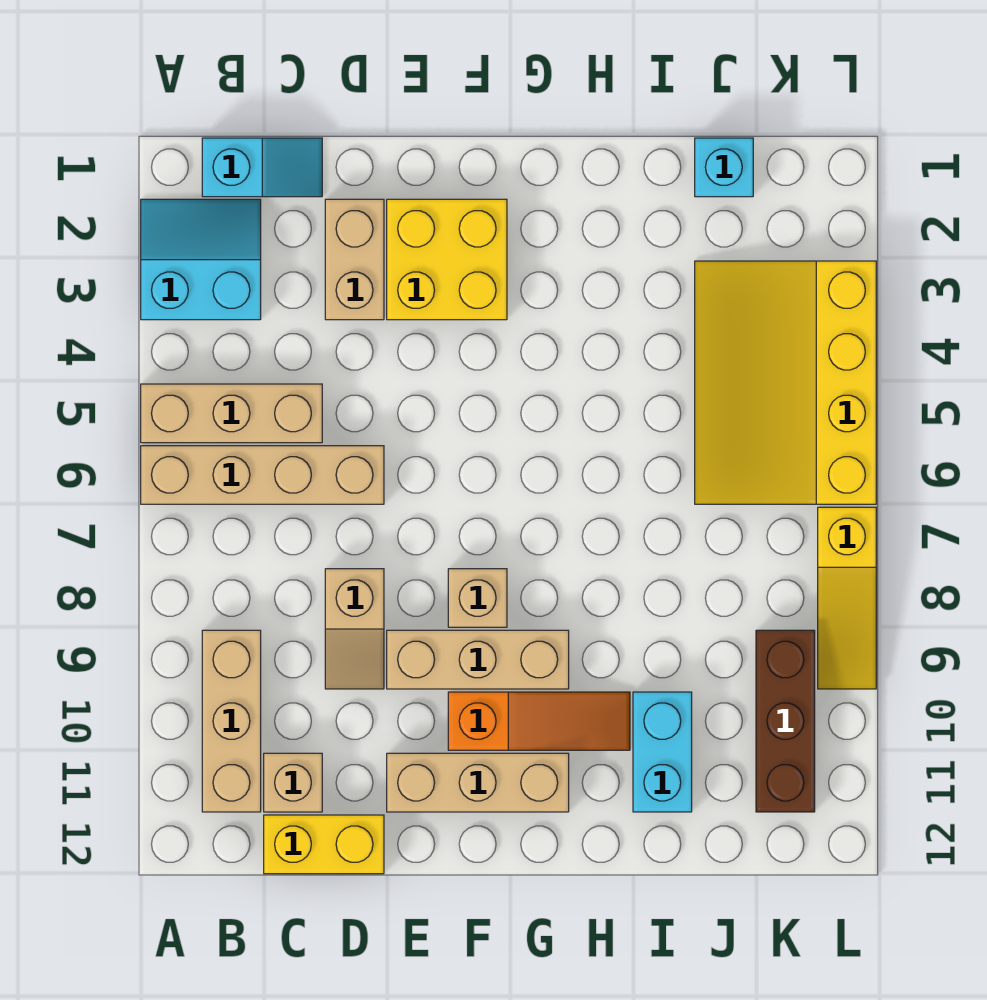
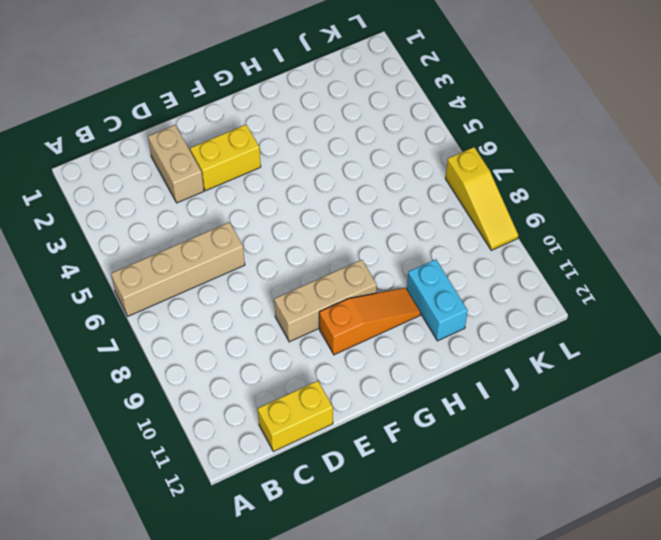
yellow 1x2 brick [190,125,261,191] -> yellow 2x2 brick [387,199,507,320]
none -> cyan 2x2 slope [141,199,261,320]
none -> tan 1x3 brick [141,384,322,443]
none -> cyan 1x2 slope [202,138,322,197]

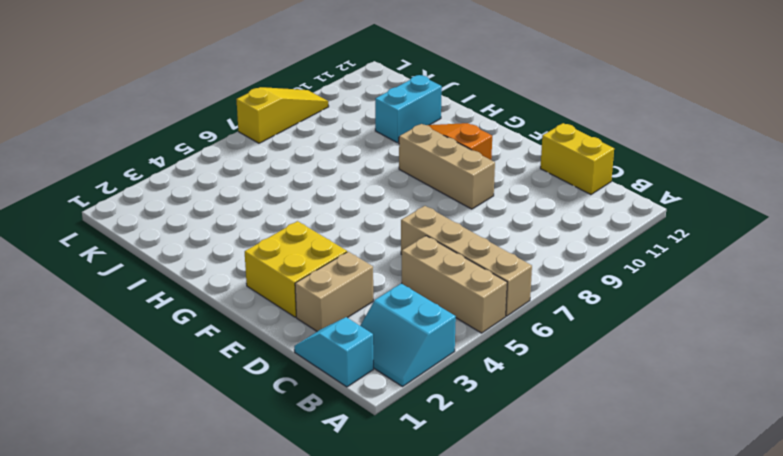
none -> tan 1x3 brick [202,630,261,812]
none -> tan 1x1 brick [264,753,322,812]
none -> tan 1x2 slope [325,569,384,689]

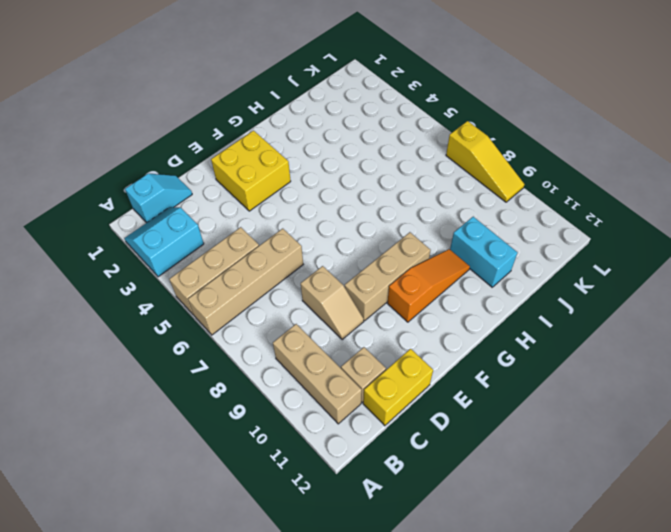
none -> tan 1x2 brick [325,199,384,320]
none -> tan 1x3 brick [387,753,569,812]
none -> tan 1x1 brick [448,569,507,627]

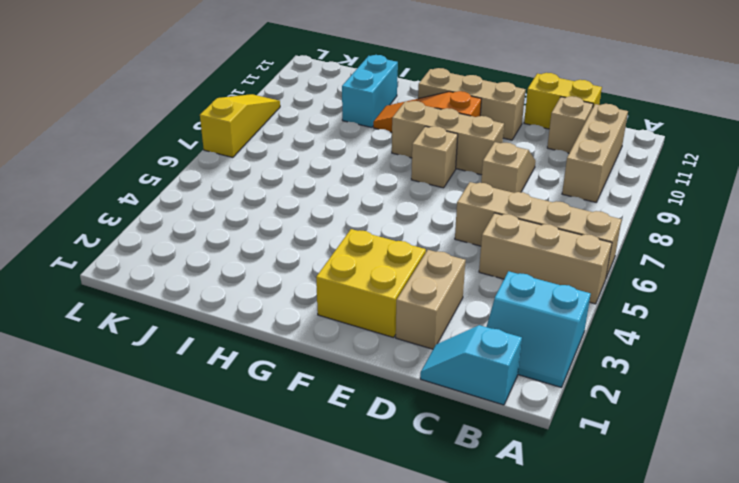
none -> cyan 1x1 brick [695,138,753,197]
none -> yellow 3x4 slope [695,261,876,504]
none -> brown 1x3 brick [756,630,815,812]

